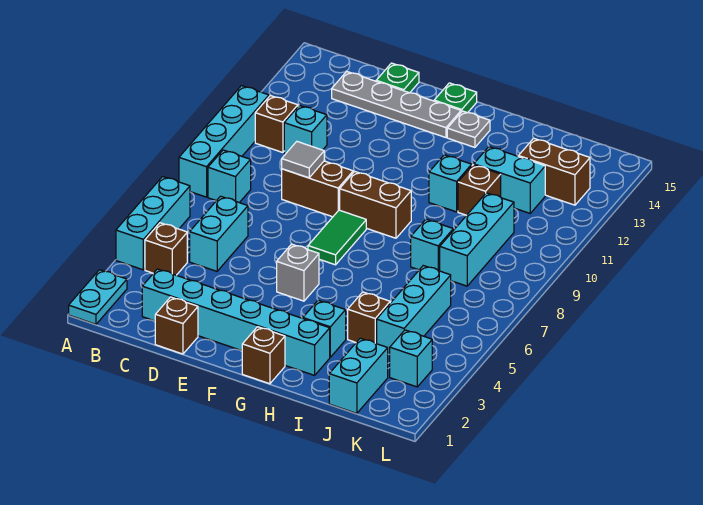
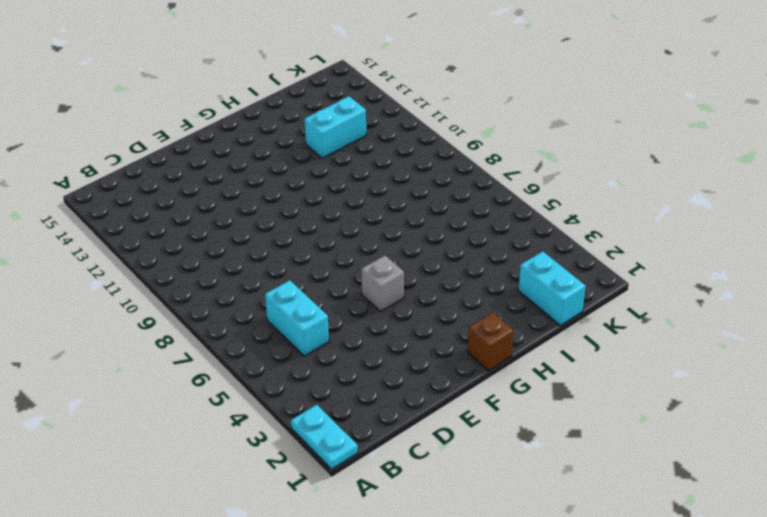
none -> cyan 1x3 brick [116,177,190,270]
none -> cyan 1x4 brick [179,86,269,197]
none -> brown 1x1 brick [145,223,187,275]
none -> cyan 1x1 brick [208,150,251,203]

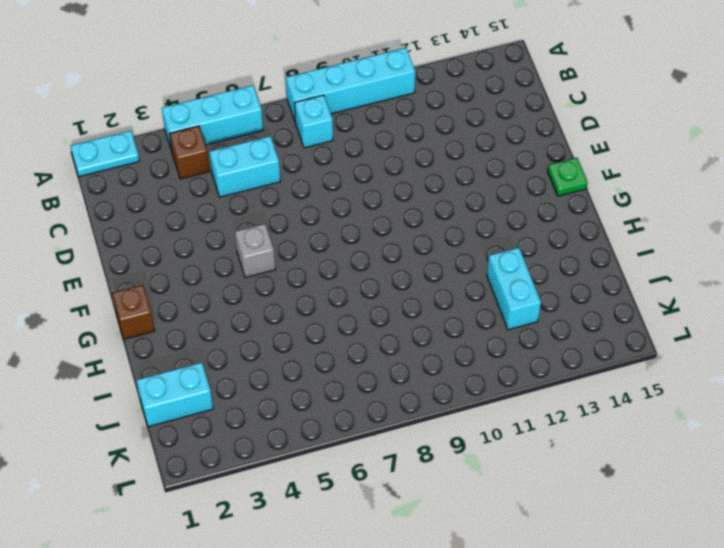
none -> brown 1x1 brick [255,95,298,153]
none -> cyan 1x6 brick [142,269,330,375]
none -> cyan 1x1 brick [284,105,327,154]
none -> grey 1x4 plate [332,71,461,138]

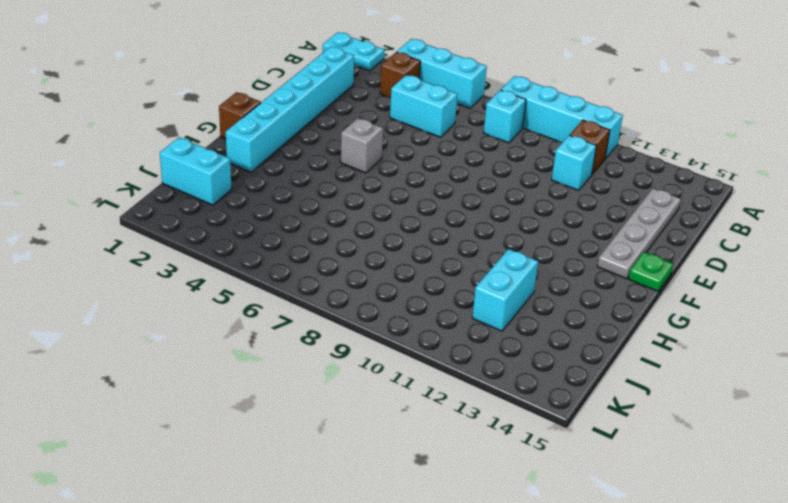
none -> brown 1x1 brick [155,297,198,354]
none -> brown 1x2 brick [282,161,353,217]
none -> green 1x1 plate [376,63,419,93]
none -> green 1x2 tile [308,210,366,265]

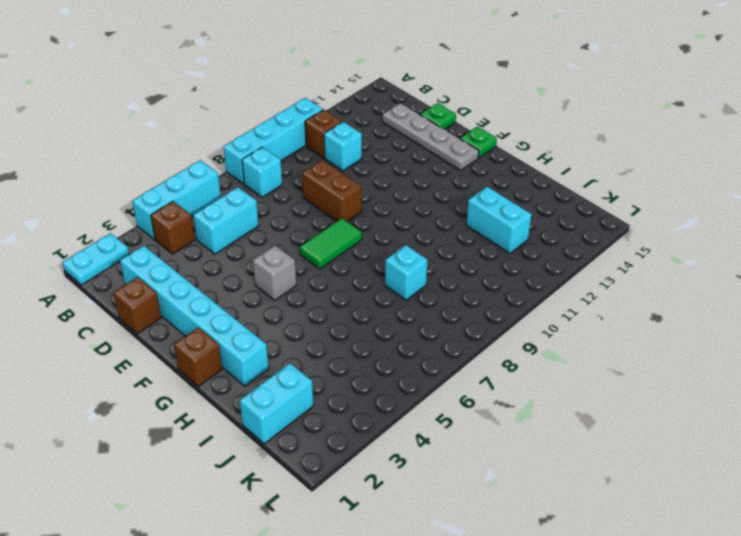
none -> brown 1x2 brick [340,171,411,238]
none -> grey 1x1 plate [447,111,490,147]
none -> cyan 1x1 brick [303,300,346,357]
none -> cyan 1x1 brick [429,155,472,212]

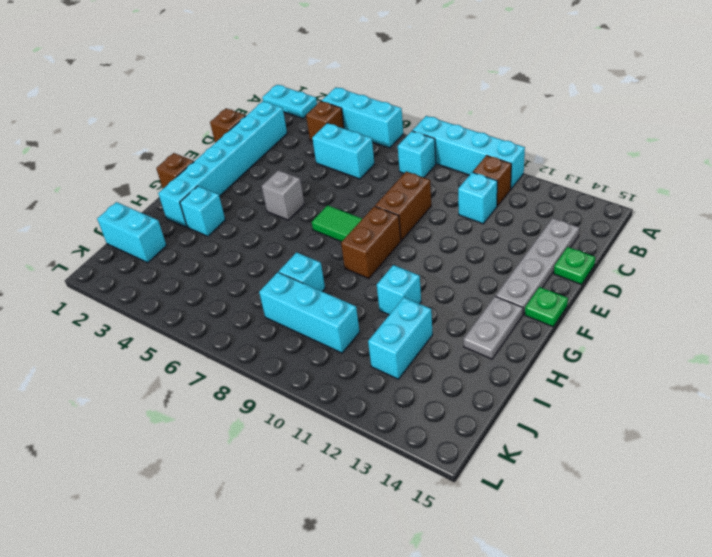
grey 1x2 plate [464,296,523,359] -> grey 1x1 plate [447,111,490,147]
none -> brown 1x1 brick [348,292,390,344]
none -> brown 1x1 brick [458,165,501,215]
none -> cyan 1x3 brick [377,266,451,354]
none -> brown 1x2 brick [519,138,590,205]

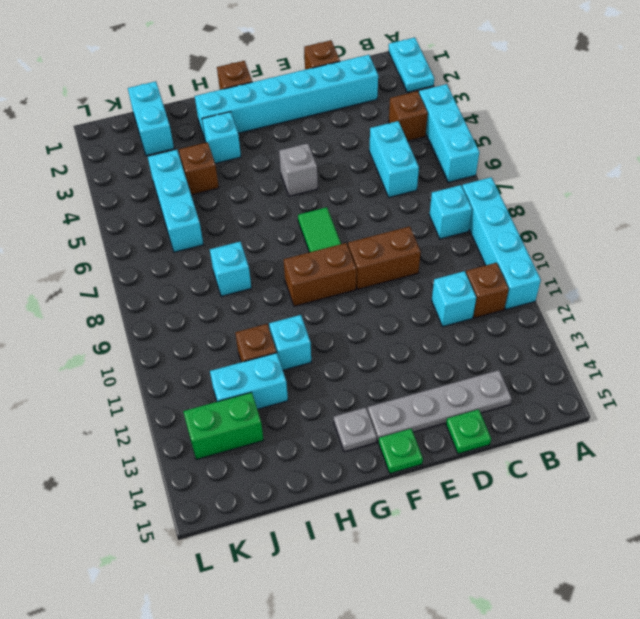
green 1x2 brick [183,392,263,460] -> brown 1x2 brick [519,138,590,205]
none -> cyan 1x3 brick [440,193,514,286]
none -> cyan 1x1 brick [390,330,432,387]
none -> grey 1x1 tile [282,142,324,178]

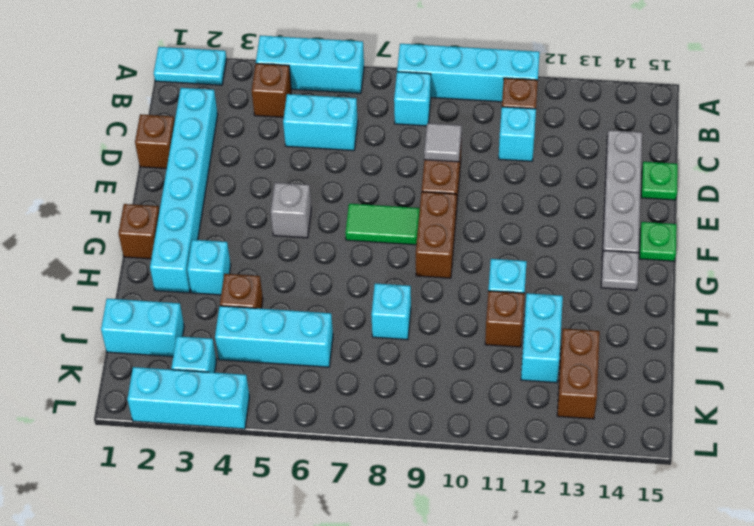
cyan 1x3 brick [127,367,249,429] -> cyan 1x3 brick moved to [440,193,514,286]

